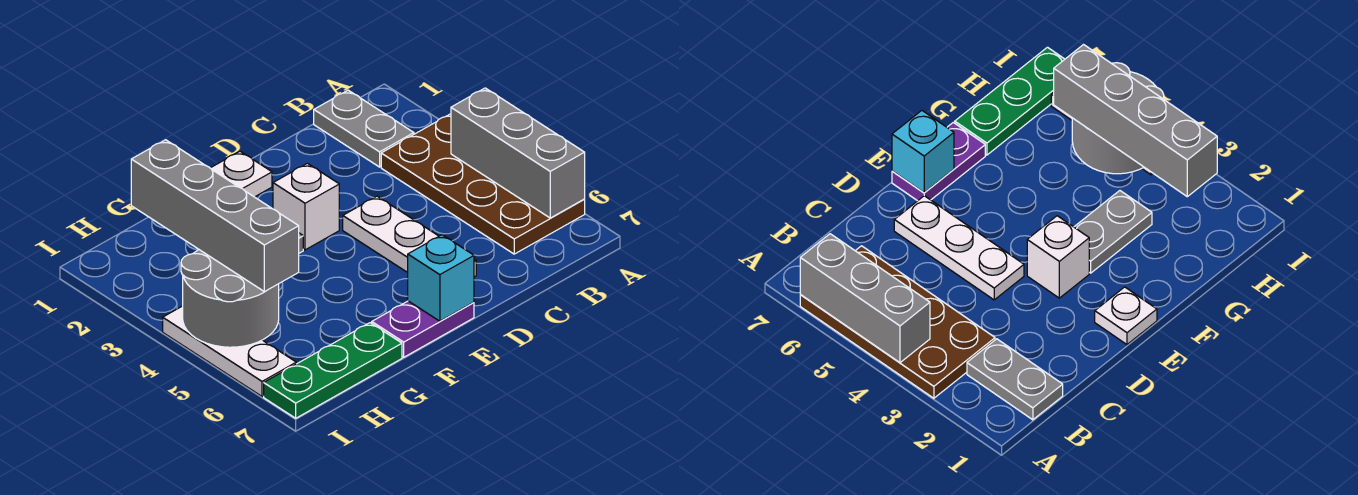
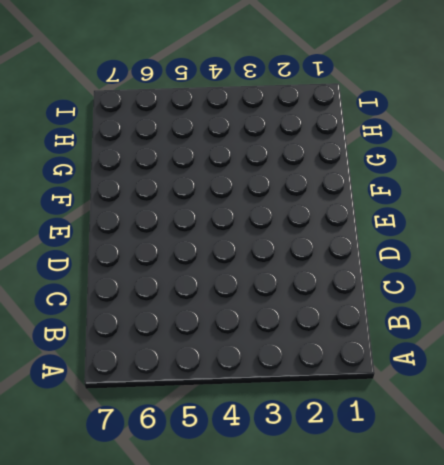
none -> brown 2x4 plate [381,114,585,254]
none -> grey 1x2 plate [314,90,414,167]
none -> white 1x3 plate [343,196,476,277]

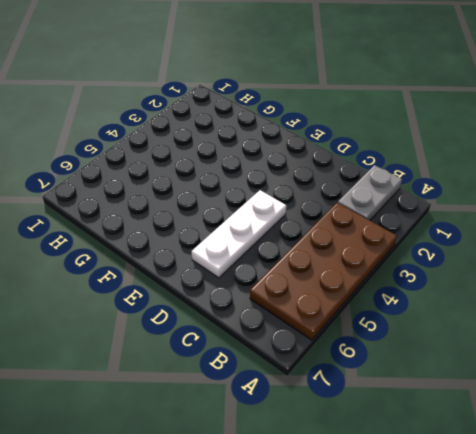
none -> white 1x1 plate [211,151,272,197]
none -> white 1x1 brick [273,163,339,250]
none -> purple 1x2 plate [372,301,474,357]

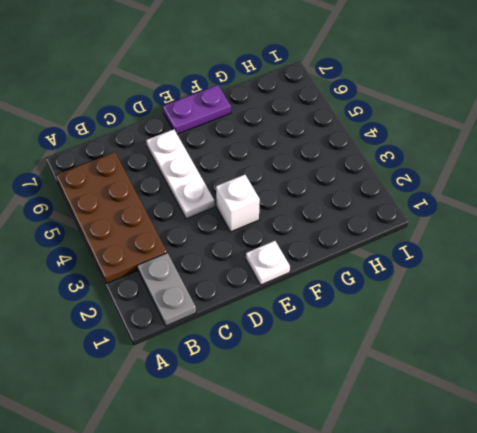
none -> grey 1x2 plate [1074,191,1152,273]
none -> green 1x3 plate [264,323,402,418]
none -> white 1x3 plate [163,306,296,397]

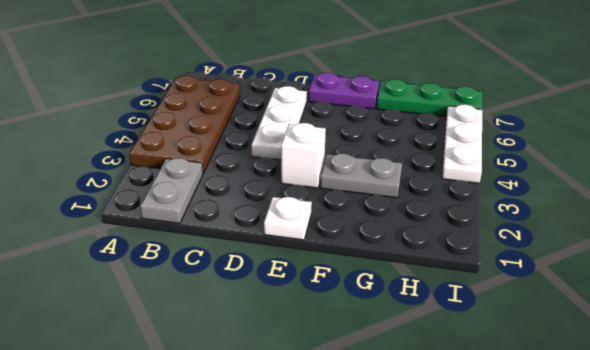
none -> grey 1x3 brick [451,88,585,218]
none -> cyan 1x1 brick [408,235,474,321]
none -> grey 2x2 round brick [181,250,279,347]

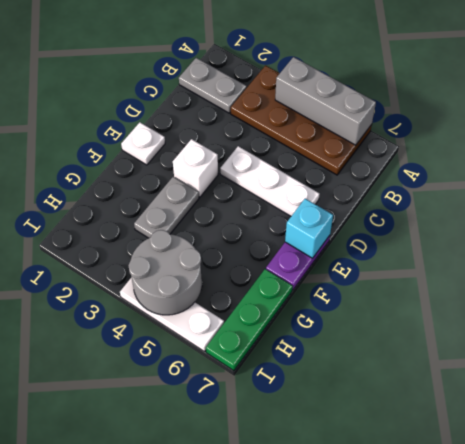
none -> grey 1x4 brick [131,140,299,292]

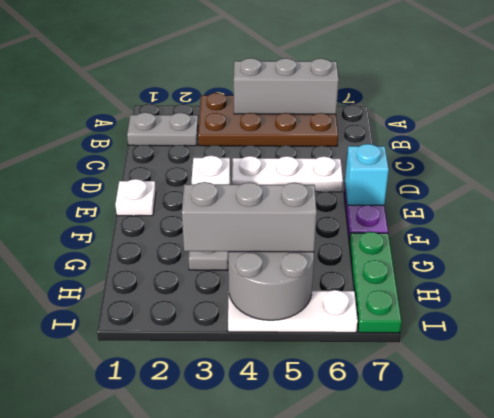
grey 1x3 brick [182,182,317,252] -> grey 1x4 brick [131,140,299,292]

